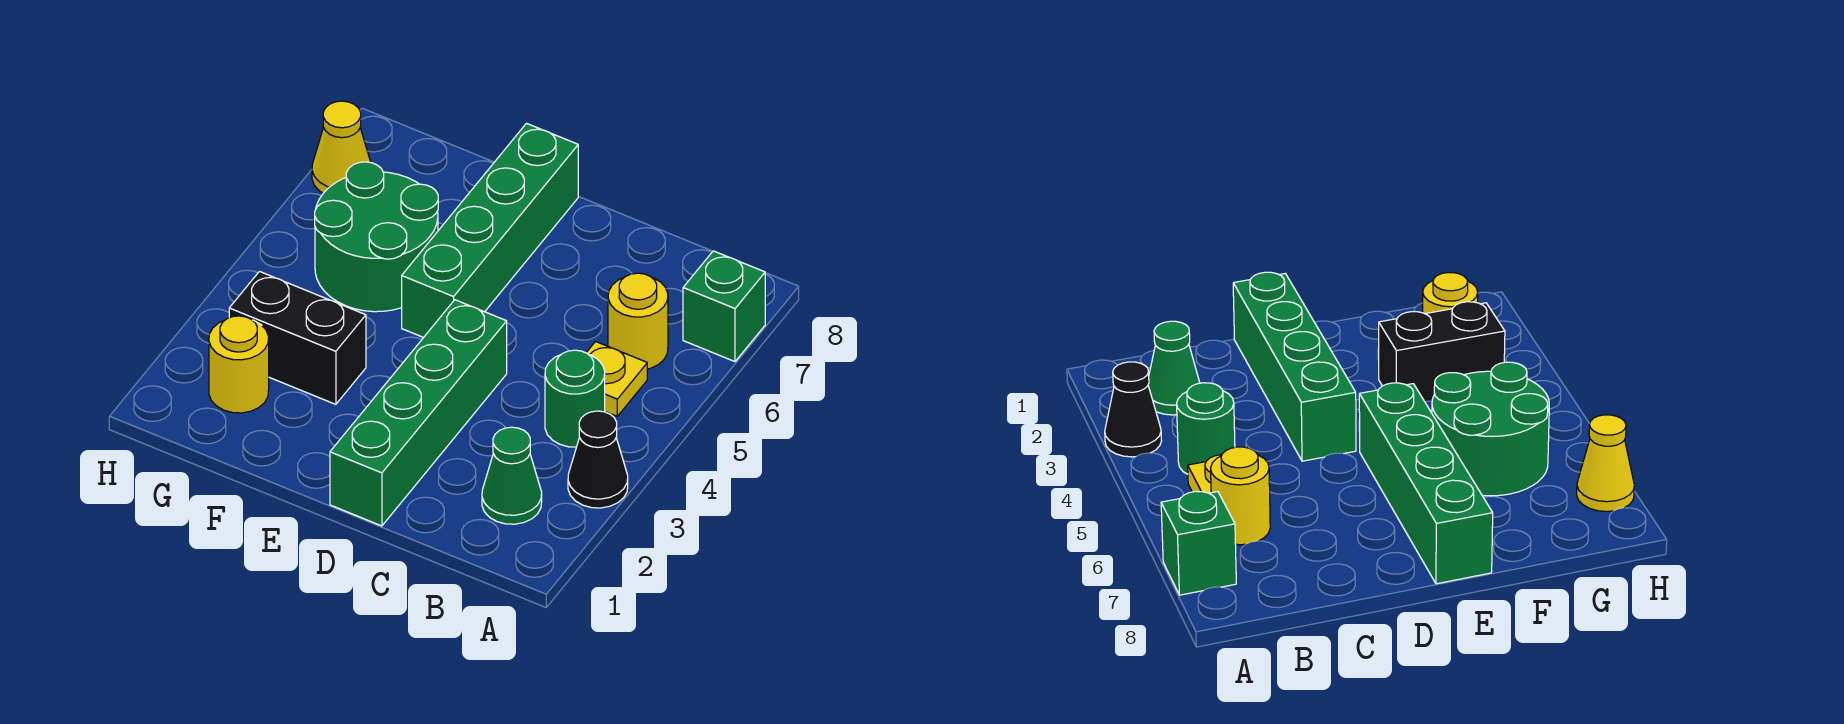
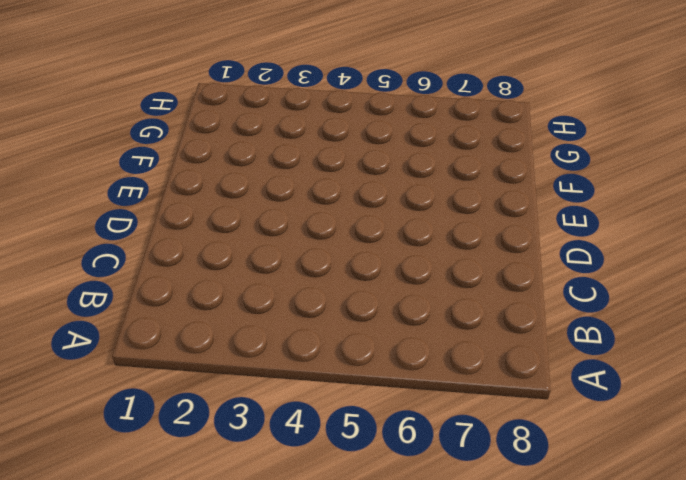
none -> black 1x1 cone [568,411,628,508]
none -> green 1x1 brick [683,251,765,362]
none -> green 1x1 cone [482,427,542,524]

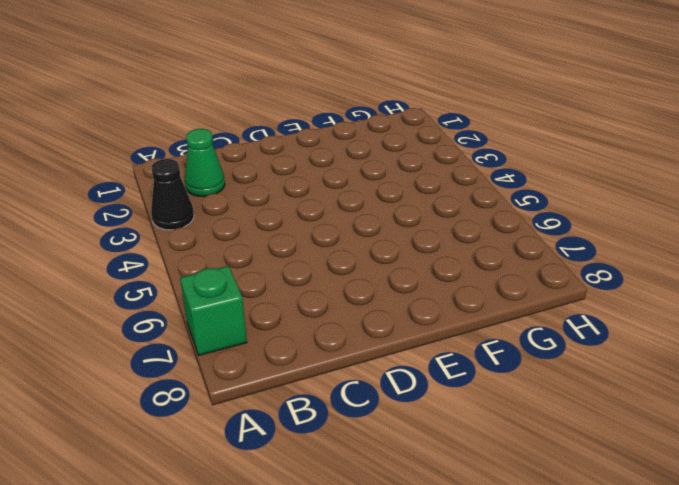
none -> green 1x1 round brick [545,350,605,447]
none -> yellow 1x1 plate [586,342,647,416]
none -> yellow 1x1 round brick [608,273,668,369]

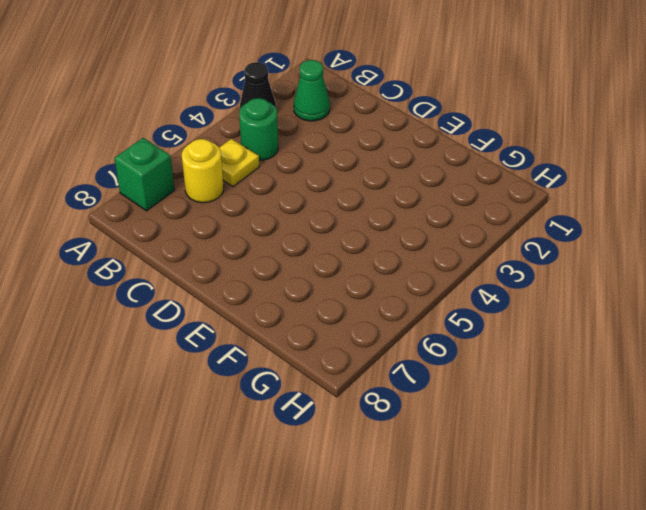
none -> green 1x4 brick [330,300,507,526]
none -> green 1x4 brick [402,123,578,338]
none -> black 1x2 brick [229,272,366,404]

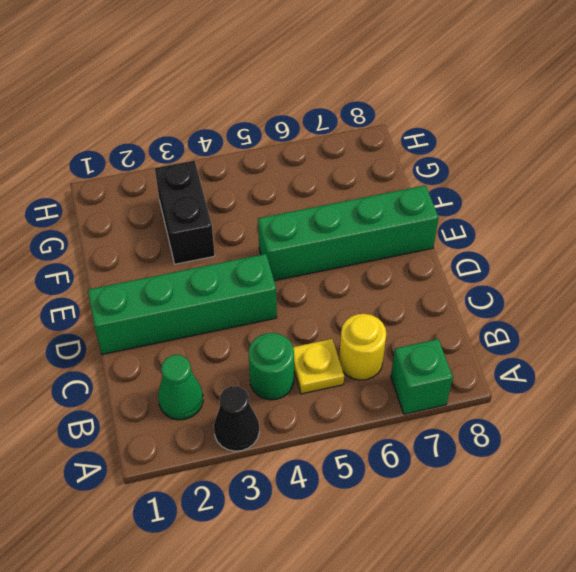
none -> green 2x2 round brick [315,162,438,312]
none -> yellow 1x1 round brick [209,316,269,413]
none -> yellow 1x1 cone [312,101,371,193]

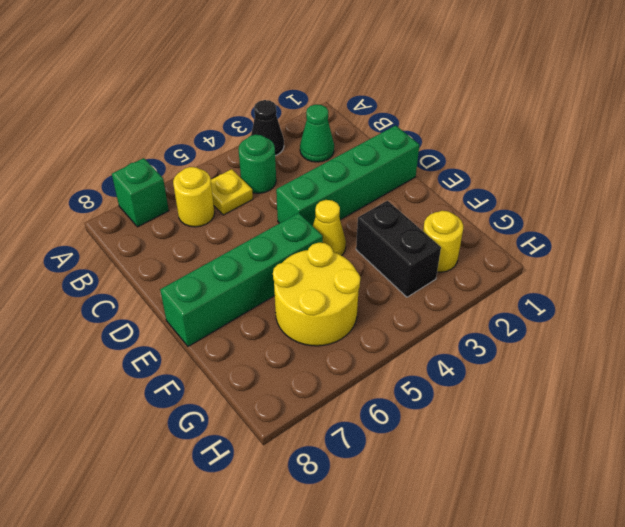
yellow 1x1 cone [313,200,346,256] -> yellow 1x1 cone moved to [312,101,371,193]
yellow 2x2 round brick [273,243,360,346] -> green 2x2 round brick [315,162,438,312]

